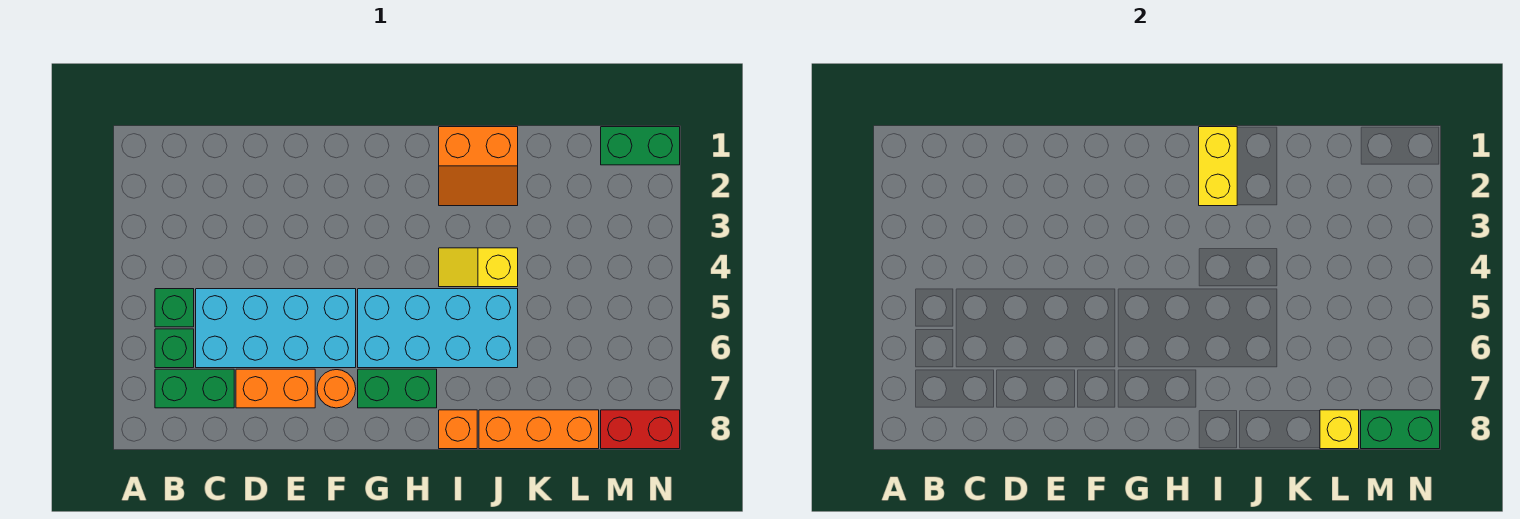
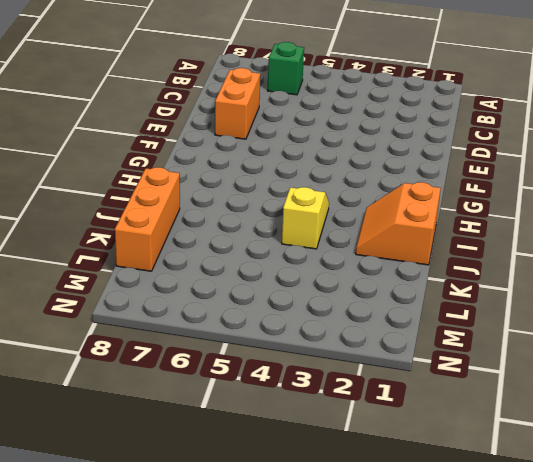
none -> green 1x1 brick [155,289,194,327]
none -> green 1x2 brick [155,369,234,408]
none -> cyan 2x4 brick [196,289,356,368]

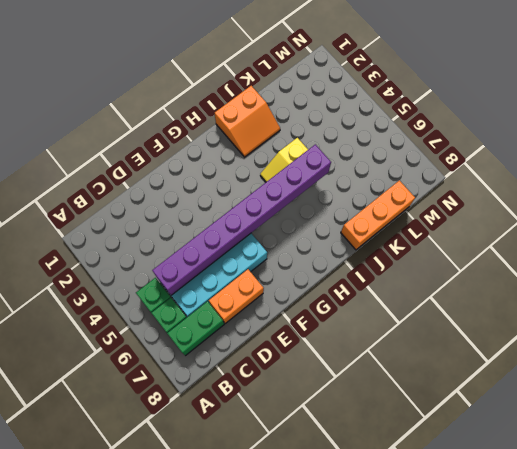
purple 1x8 brick [152,144,331,295] -> none
none -> orange 1x1 round brick [317,370,356,408]
none -> cyan 2x4 brick [358,289,518,368]
none -> green 1x2 brick [358,369,437,408]

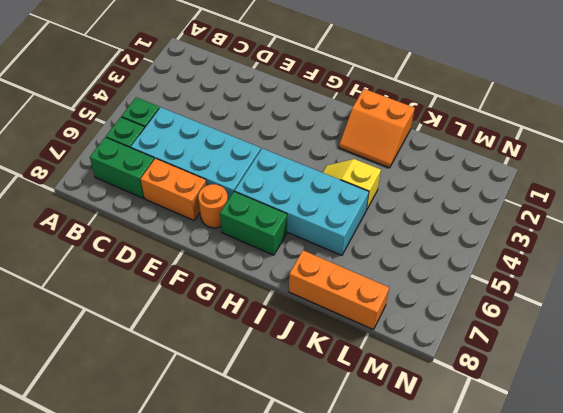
none -> orange 1x1 brick [439,410,477,449]
none -> green 1x2 brick [601,127,680,165]
none -> red 1x2 brick [601,410,680,449]

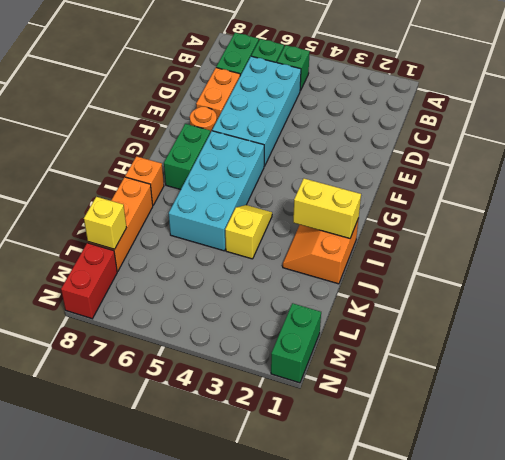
none -> green 1x2 brick [1361,410,1440,449]

